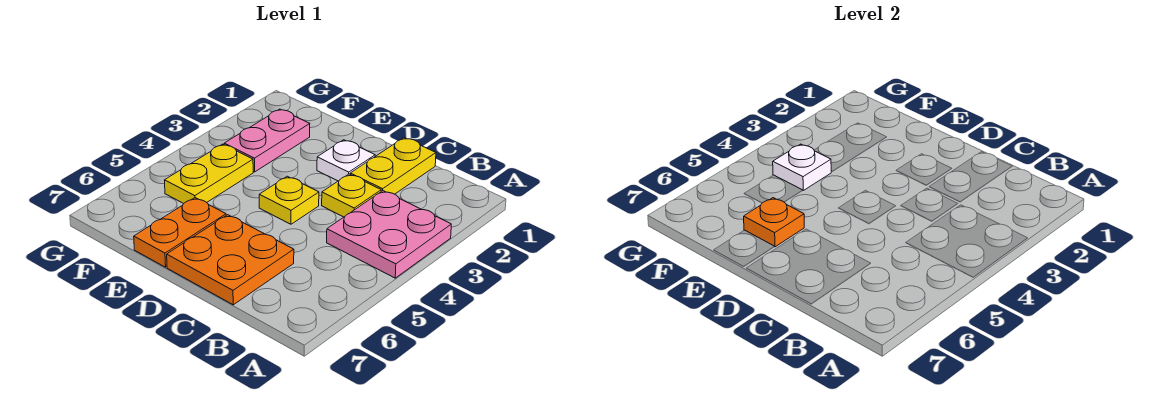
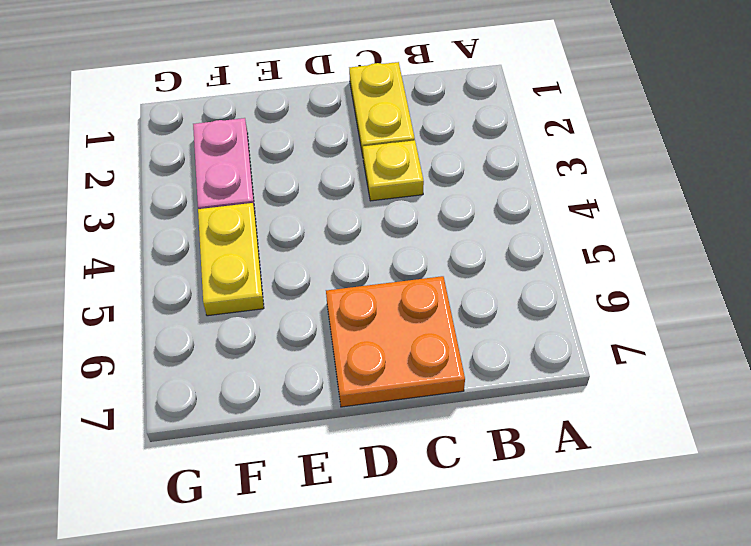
none -> pink 2x2 plate [327,191,451,278]
none -> white 1x1 plate [317,140,375,181]

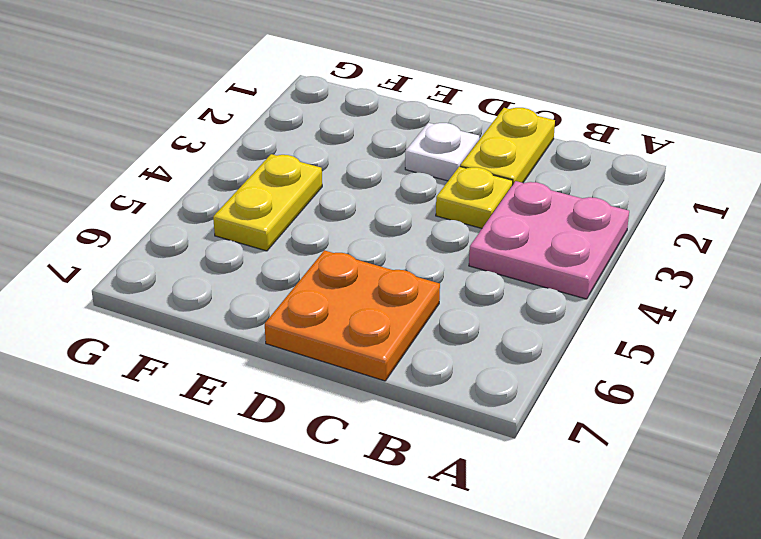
none -> yellow 1x1 plate [259,176,319,224]
none -> orange 1x2 plate [134,198,226,267]

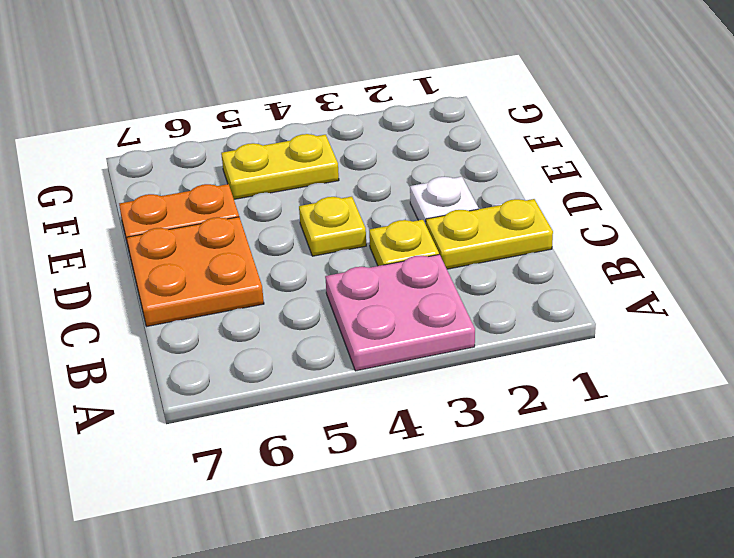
none -> pink 1x2 plate [224,109,310,172]
none -> orange 1x1 plate [744,198,804,247]

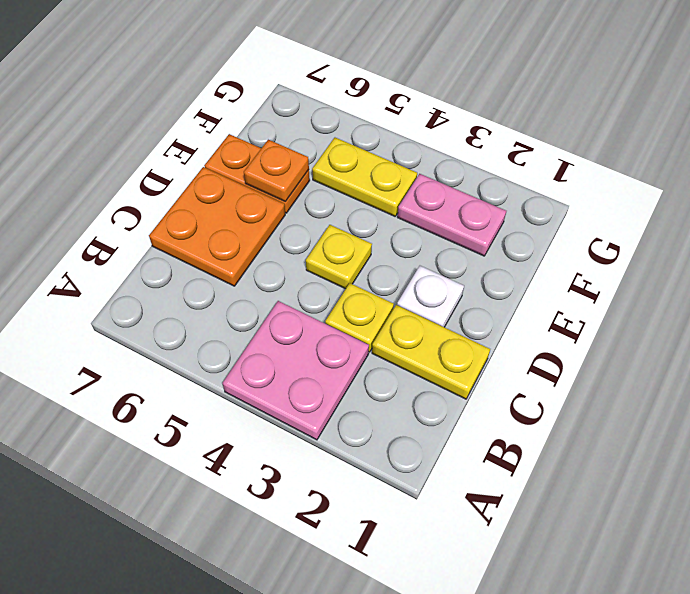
none -> white 1x1 plate [773,144,831,190]

